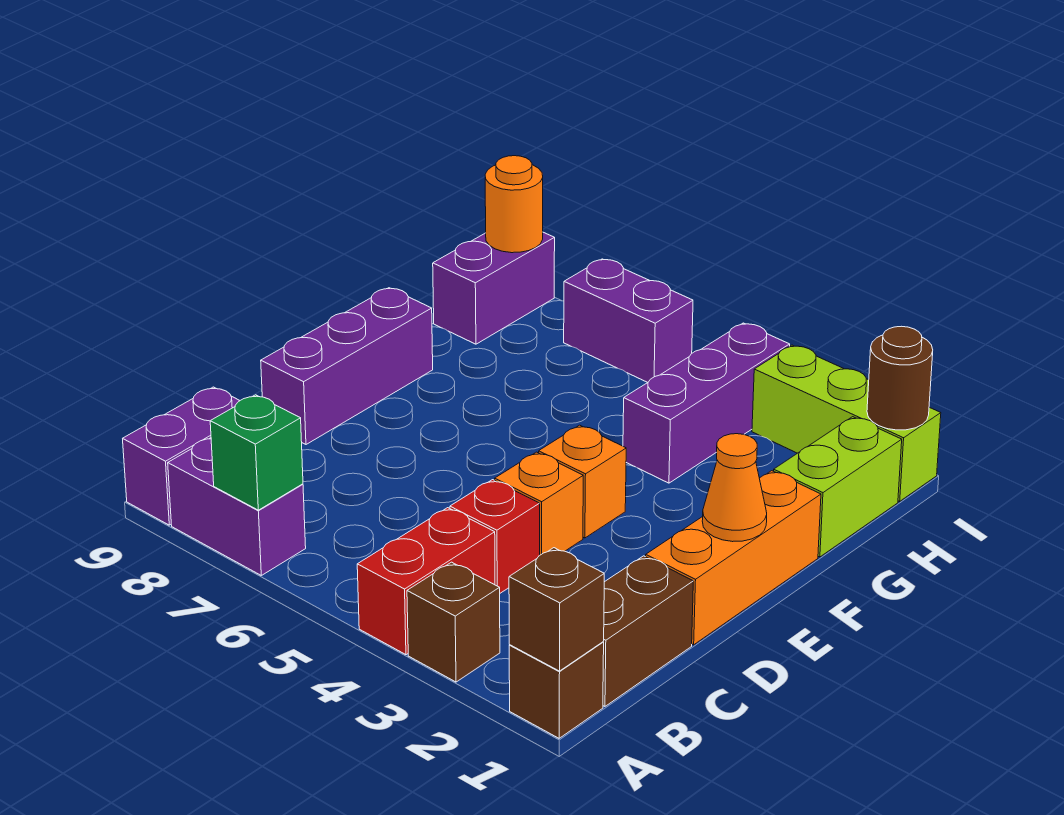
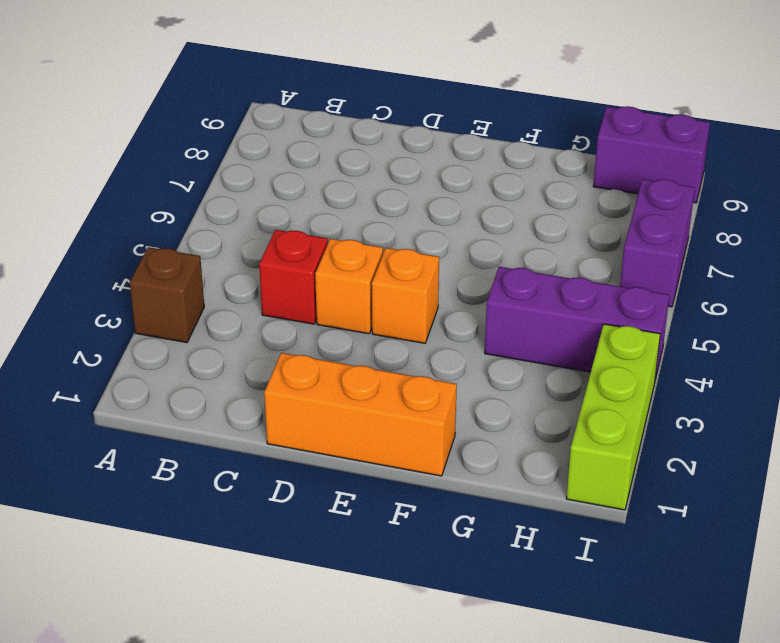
none -> brown 1x1 brick [509,642,604,738]
none -> red 1x2 brick [357,508,495,655]
none -> purple 1x2 brick [168,438,306,575]

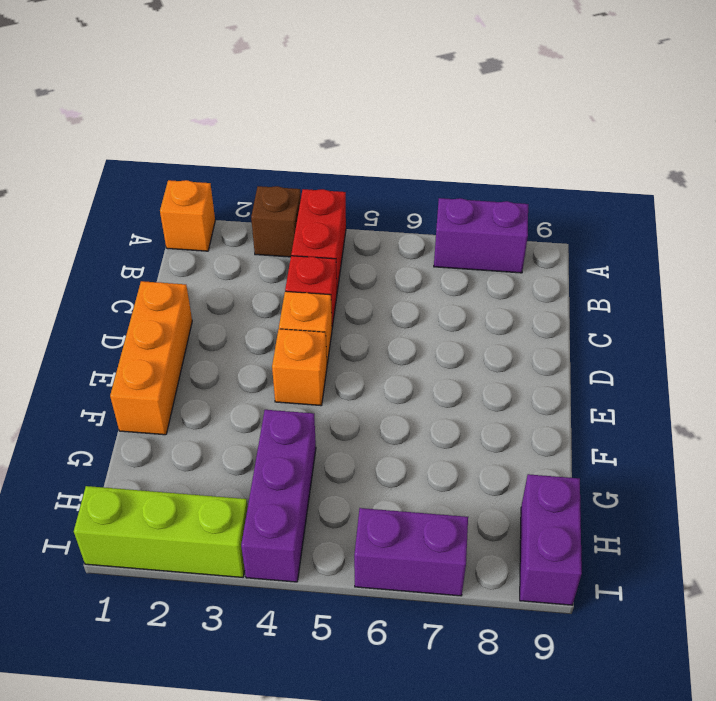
orange 1x1 brick [160,180,215,251] -> brown 1x1 brick [509,642,604,738]
none -> purple 1x2 brick [123,387,240,525]
none -> brown 1x2 brick [603,556,693,706]
none -> purple 1x3 brick [261,288,433,444]

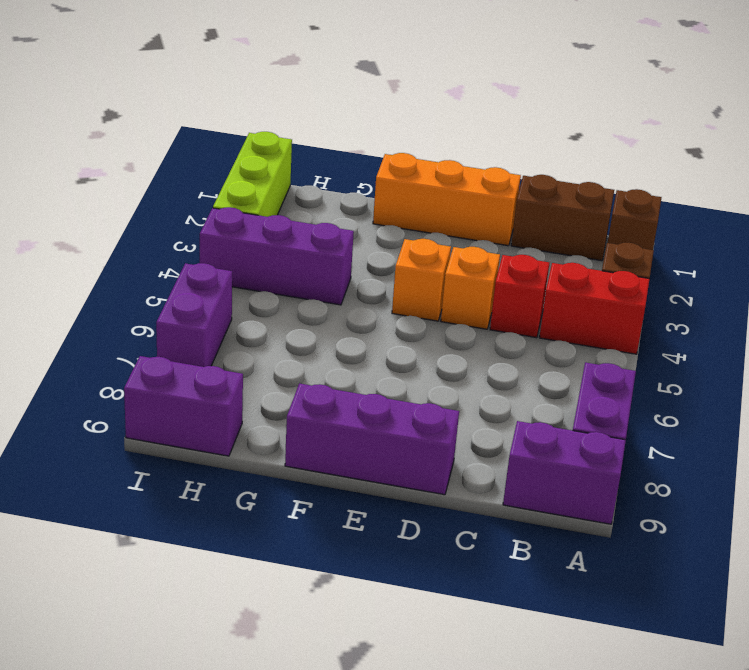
none -> lime 1x2 brick [774,417,902,557]
none -> brown 1x1 brick [509,548,604,671]
none -> green 1x1 brick [210,395,303,510]

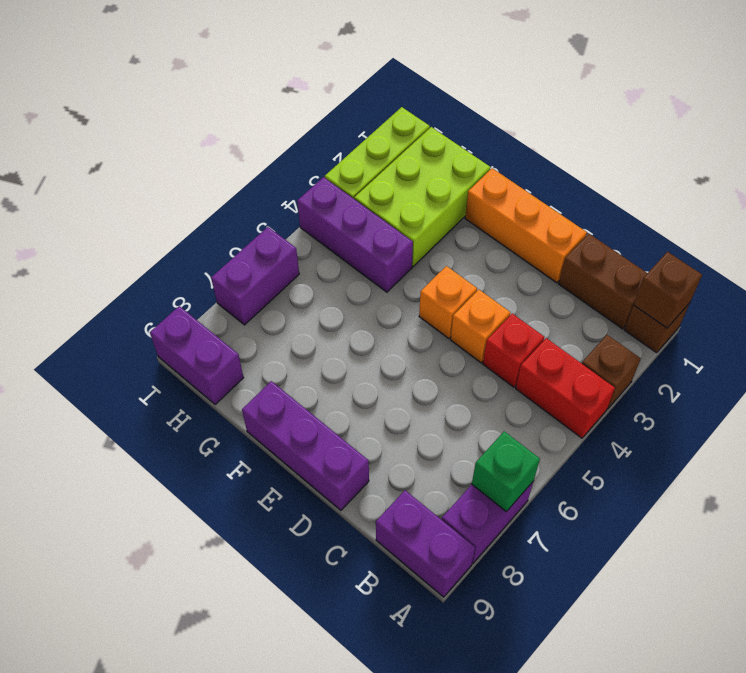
lime 2x3 brick [354,127,491,267] -> lime 1x2 brick [774,417,902,557]
none -> orange 1x1 cone [702,434,767,542]
none -> brown 1x1 round brick [867,326,933,430]
none -> orange 1x1 round brick [485,156,543,253]

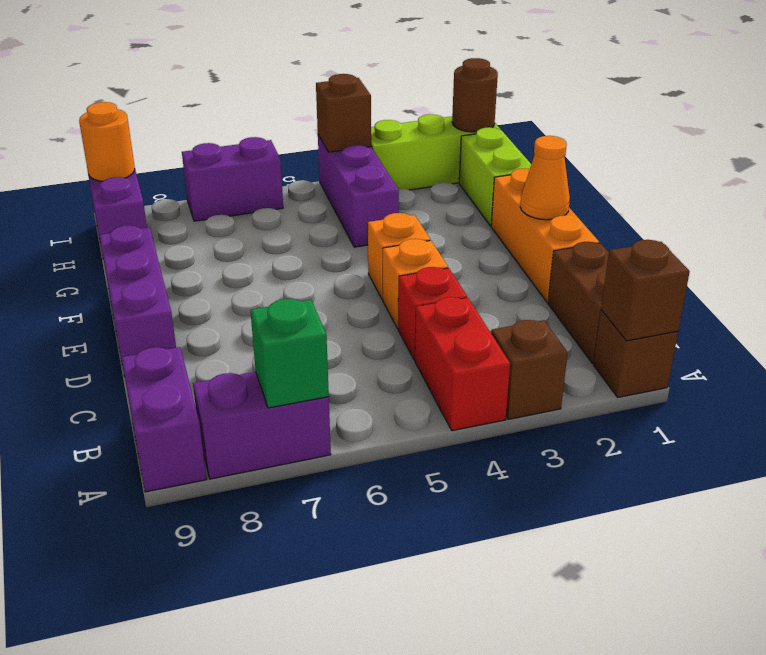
brown 1x1 brick [316,74,371,152] -> none

